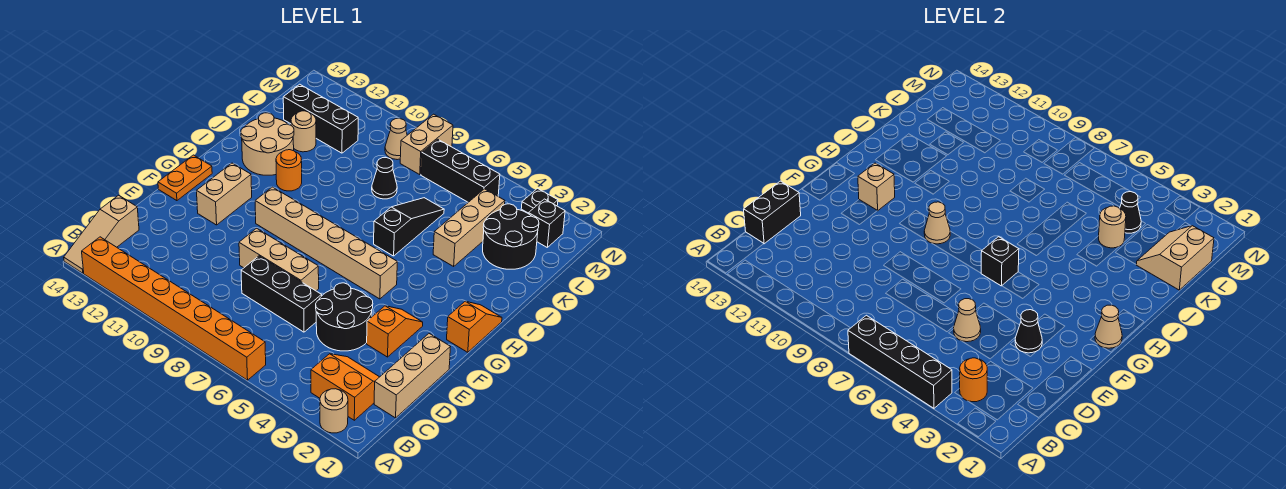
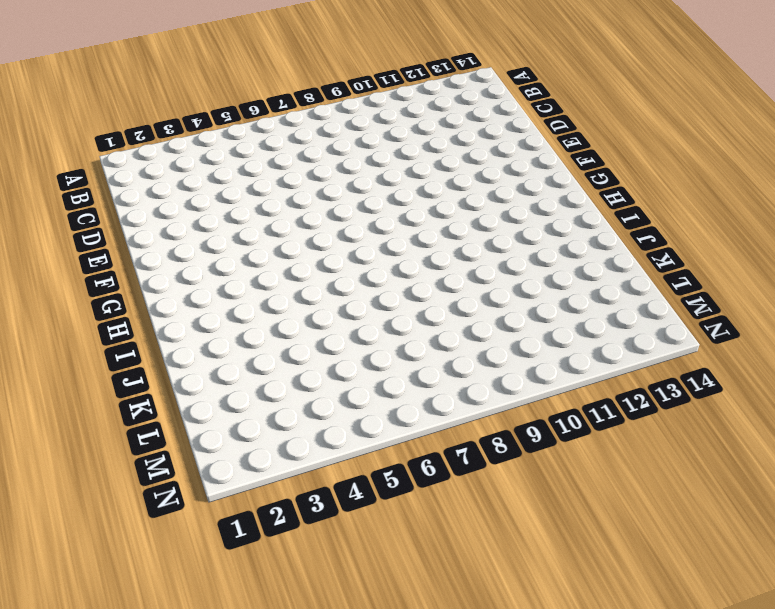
none -> tan 1x1 round brick [320,389,348,433]
none -> orange 1x8 brick [82,237,266,380]
none -> tan 1x3 slope [64,195,139,273]
none -> orange 2x2 slope [311,354,379,420]

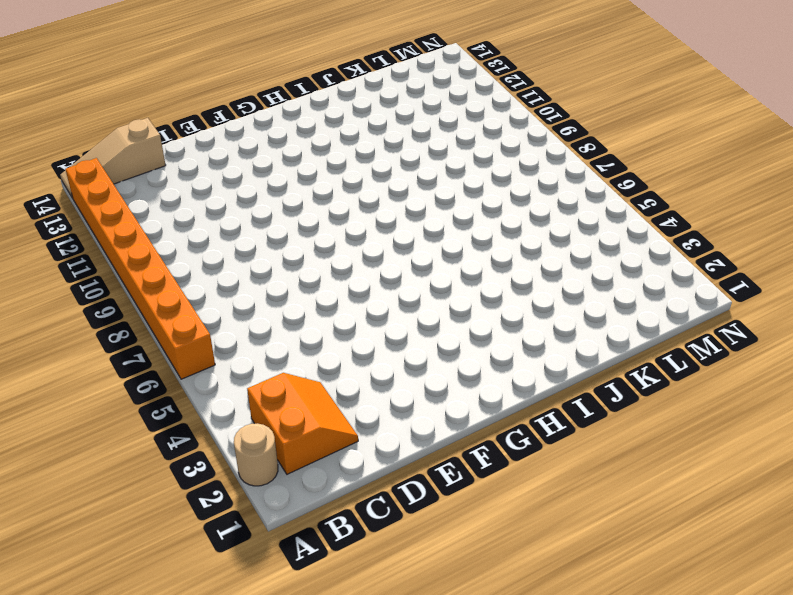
none -> tan 1x3 brick [374,334,450,418]
none -> black 2x2 round brick [316,283,373,351]
none -> black 1x3 brick [241,256,322,332]
none -> orange 1x2 slope [367,306,423,357]

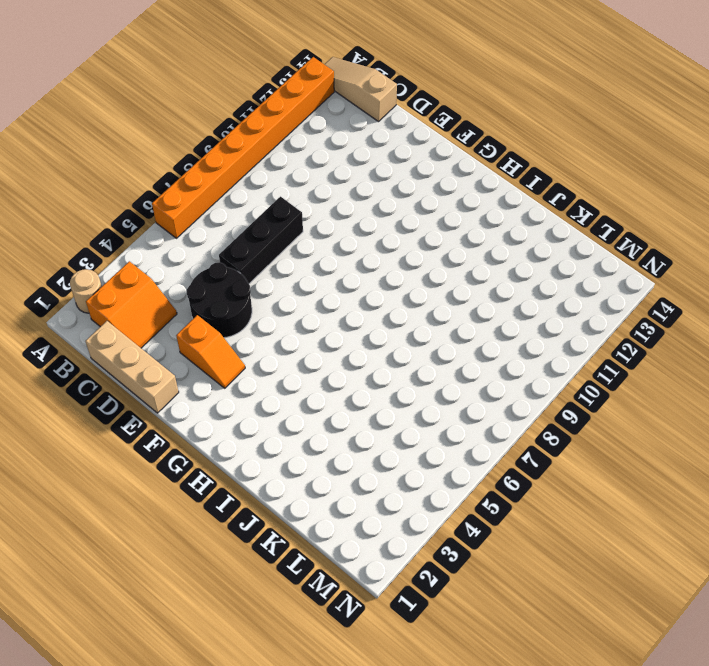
none -> tan 1x3 brick [239,228,319,291]
none -> tan 1x2 brick [197,163,252,225]
none -> orange 1x2 plate [158,155,212,201]
none -> orange 1x2 slope [447,301,502,352]

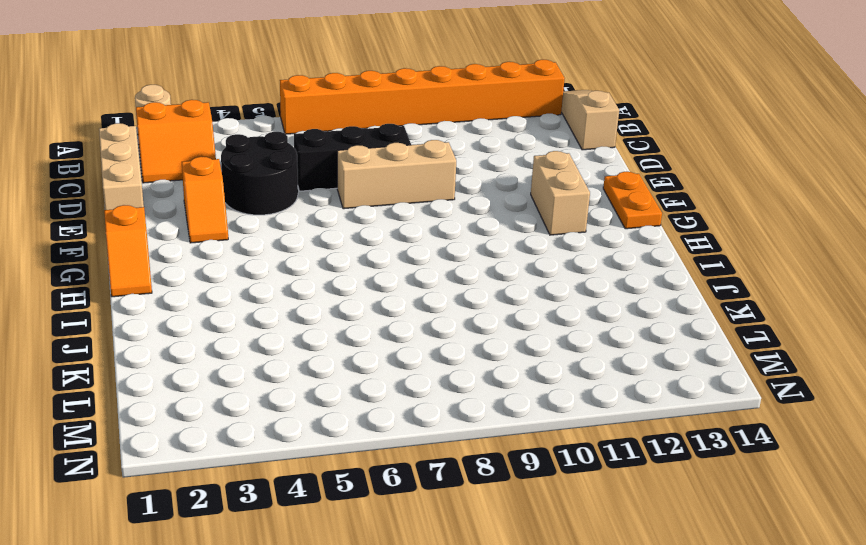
none -> tan 1x6 brick [255,187,397,299]
none -> black 1x3 slope [374,198,444,256]
none -> orange 1x1 round brick [276,150,302,191]
none -> tan 2x2 round brick [241,113,294,175]

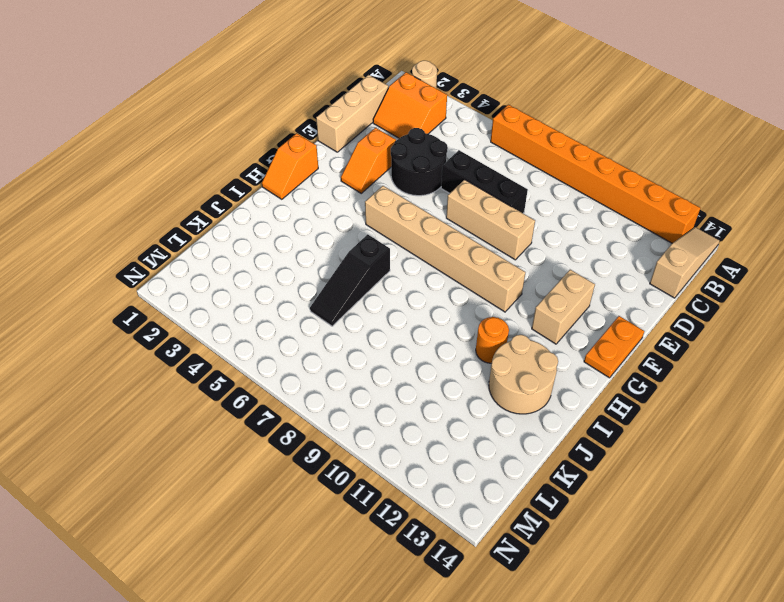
none -> tan 1x3 brick [433,189,505,266]
none -> black 2x2 round brick [483,204,539,269]
none -> black 1x1 cone [372,158,397,199]
none -> tan 1x1 round brick [291,111,316,152]

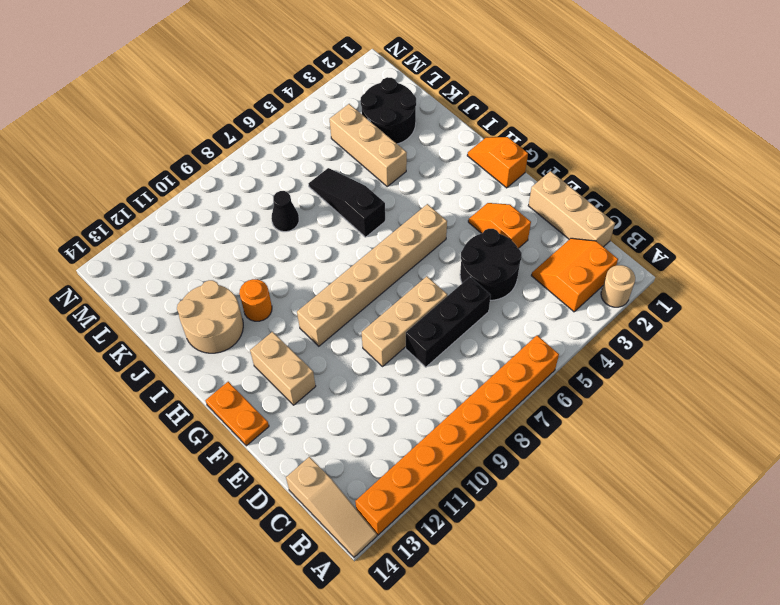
none -> tan 1x1 round brick [291,111,316,152]
none -> black 1x3 brick [283,84,358,153]
none -> black 1x1 brick [529,199,565,247]
none -> black 1x3 brick [421,139,500,202]

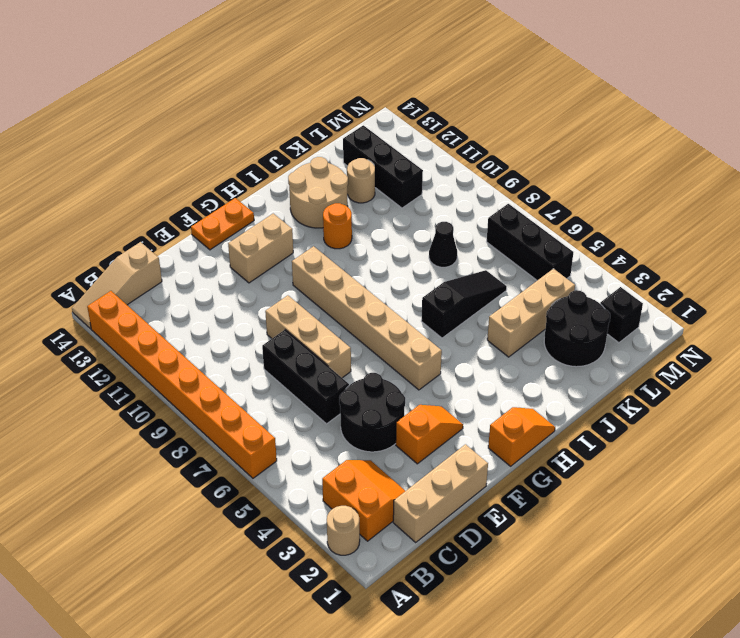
none -> tan 1x2 brick [400,114,453,175]
none -> tan 1x1 cone [385,119,407,160]
none -> black 1x1 plate [521,188,558,213]
none -> black 1x4 brick [848,315,952,408]

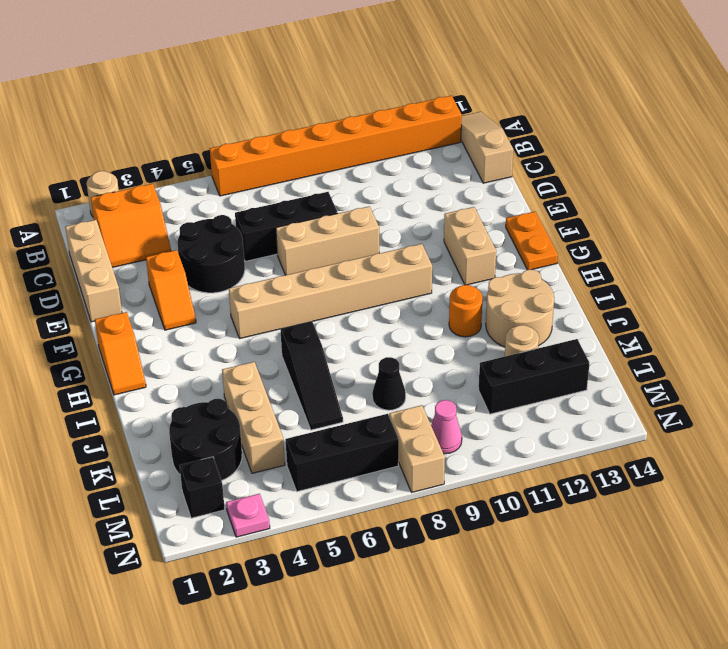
pink 1x1 cone [431,400,462,454] -> tan 1x1 cone [385,119,407,160]
pink 1x1 plate [226,494,270,537] -> black 1x1 plate [521,188,558,213]
none -> black 1x4 brick [848,315,952,408]
none -> orange 1x1 round brick [960,358,987,402]
none -> black 1x2 brick [744,181,801,244]
none -> tan 1x1 cone [954,299,981,342]

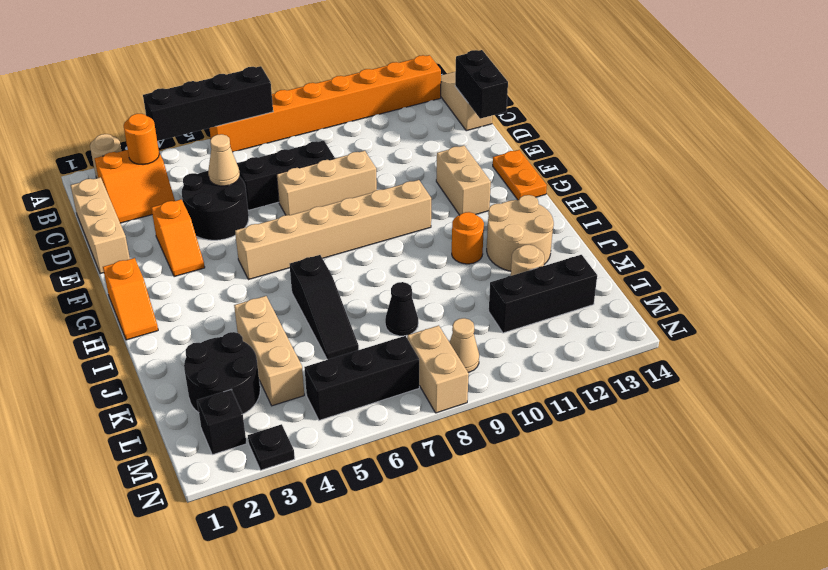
none -> black 1x1 cone [1015,310,1042,353]
none -> tan 1x1 cone [1095,305,1122,348]
none -> black 1x1 brick [981,237,1019,286]
none -> tan 1x1 cone [924,202,950,244]

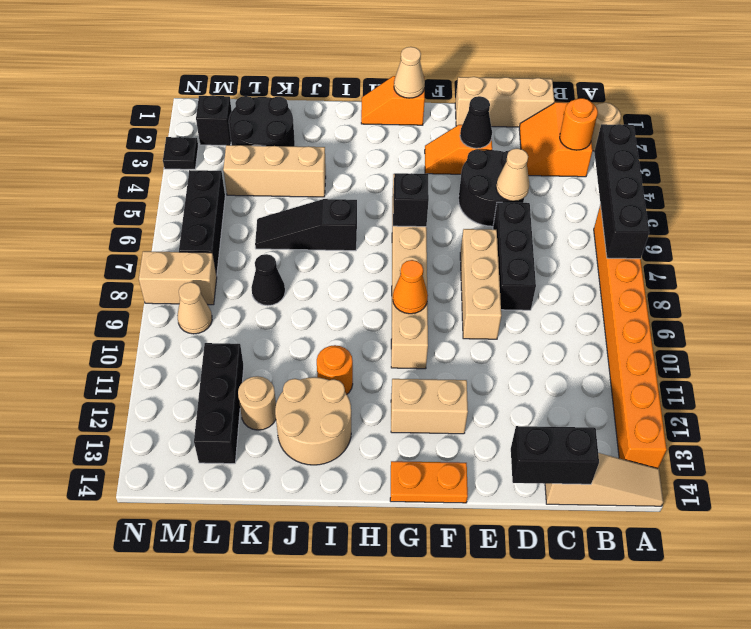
orange 1x1 cone [393,260,428,314] -> tan 1x1 cone [924,202,950,244]
none -> tan 1x1 brick [858,163,895,211]
none -> tan 2x2 slope [1136,226,1214,290]
none -> tan 1x1 round brick [1099,206,1126,248]
none -> black 1x1 cone [1120,192,1141,233]

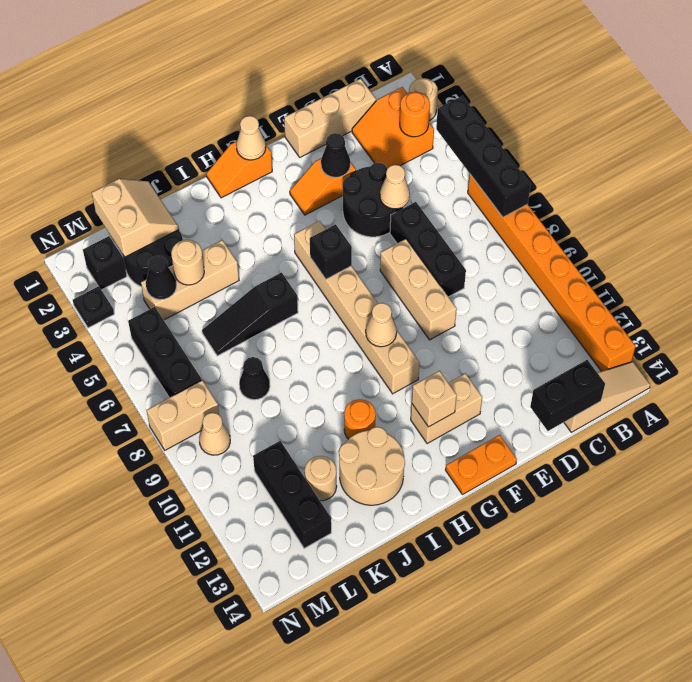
tan 2x2 slope [92,179,179,257] -> tan 2x2 slope turned to [1136,226,1214,290]

